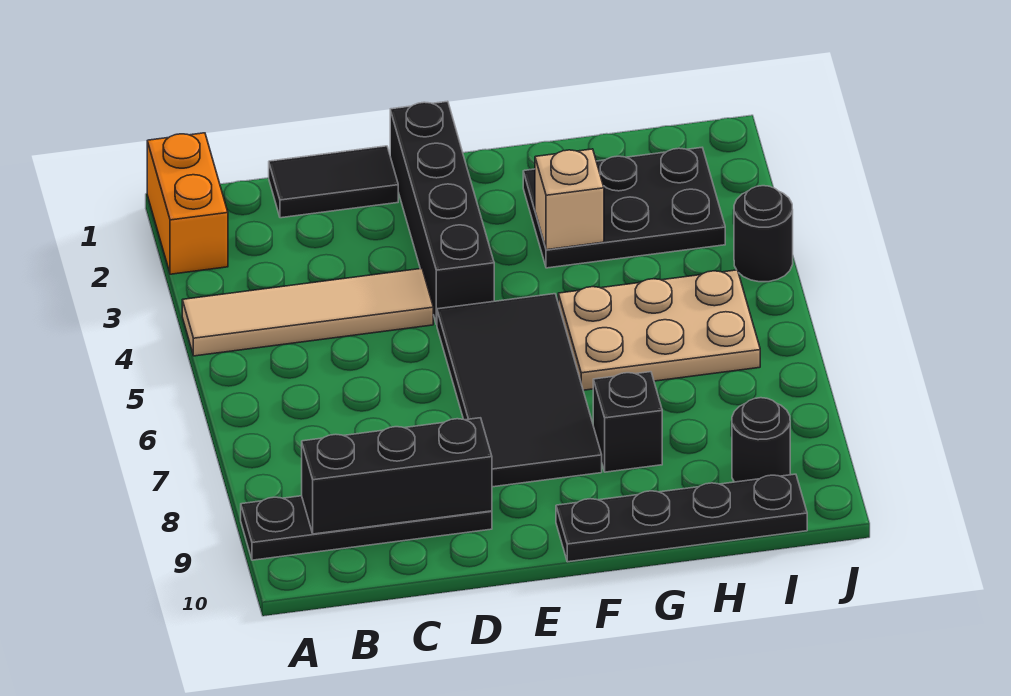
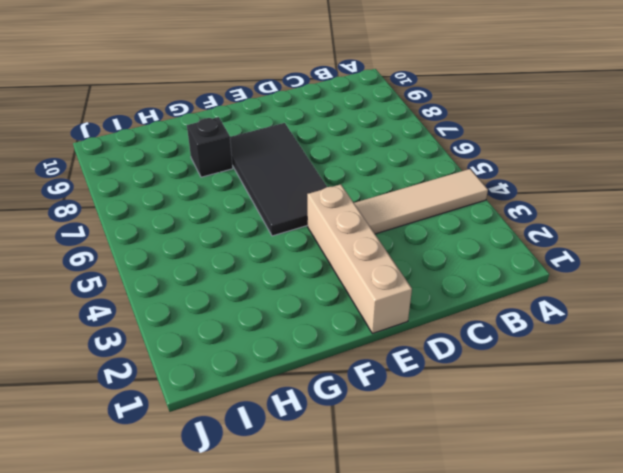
tan 1x4 brick [307,184,412,334] -> black 1x4 brick [390,101,494,324]
none -> orange 1x2 brick [147,133,228,274]
none -> black 1x4 plate [241,496,492,560]
none -> black 1x2 tile [269,146,398,218]

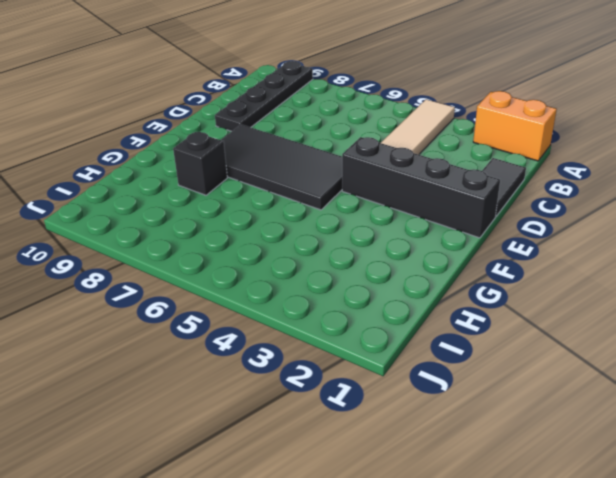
none -> black 1x4 plate [556,474,807,562]
none -> black 2x3 plate [523,148,725,268]
none -> tan 2x3 plate [558,270,760,390]

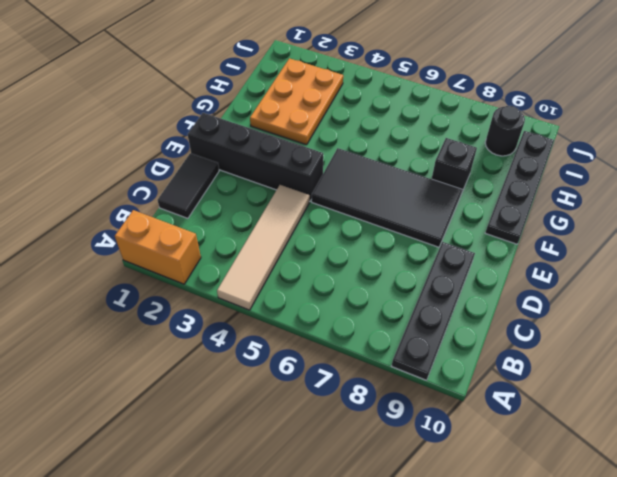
orange 2x3 plate [250,58,343,145] -> black 2x3 plate [523,148,725,268]
none -> tan 2x3 plate [558,270,760,390]
none -> black 1x1 round brick [734,186,793,282]
none -> black 1x3 brick [302,418,492,534]

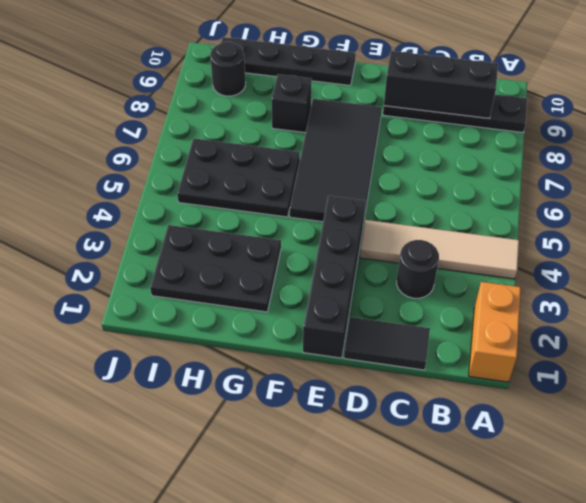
black 1x1 round brick [397,240,439,298] -> black 1x1 round brick moved to [734,186,793,282]
black 2x3 plate [177,138,300,217] -> tan 2x3 plate [558,270,760,390]
none -> tan 1x1 brick [535,149,604,250]

